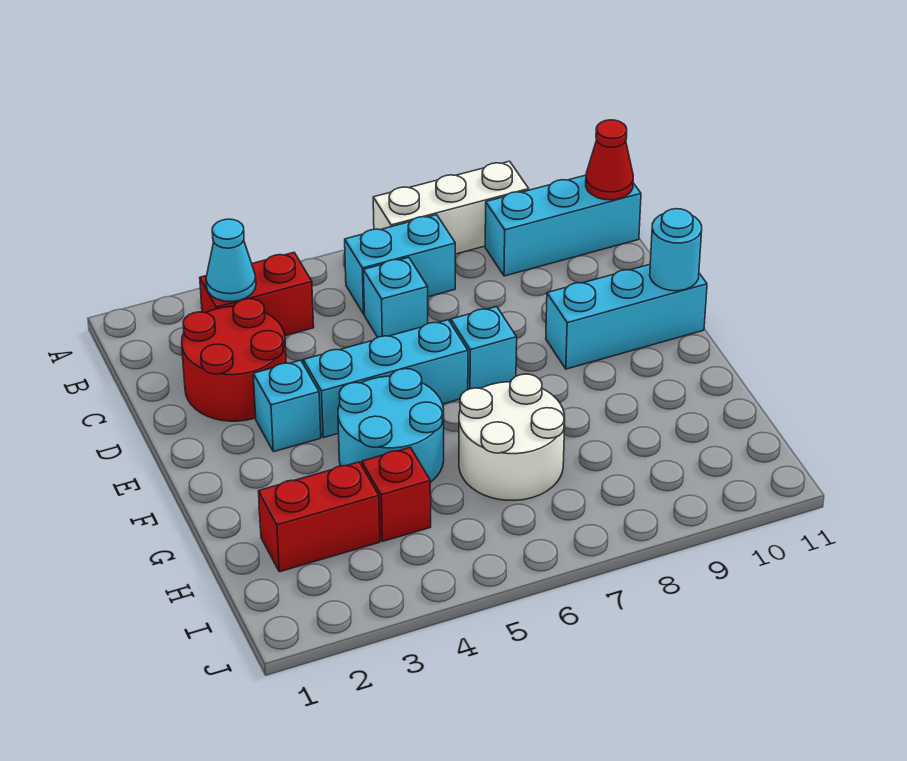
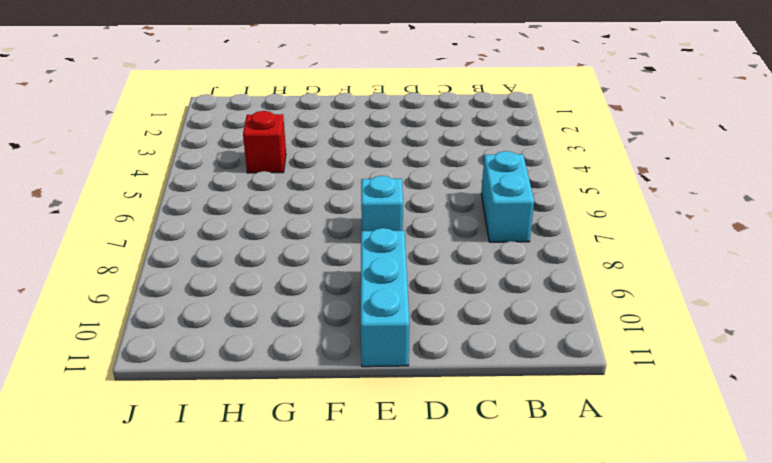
none -> white 1x3 brick [373,161,529,254]
none -> red 1x2 brick [200,253,314,336]
none -> cyan 1x3 brick [485,175,641,276]

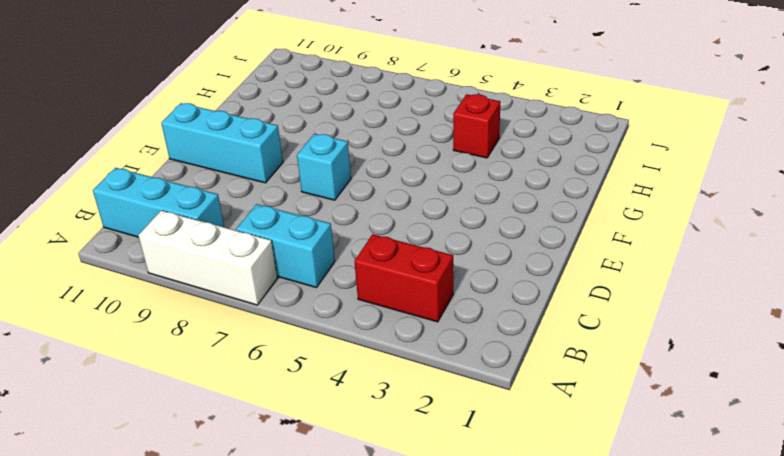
none -> red 2x2 round brick [182,299,286,421]
none -> cyan 1x1 brick [363,257,428,337]
none -> cyan 1x1 brick [253,360,321,452]

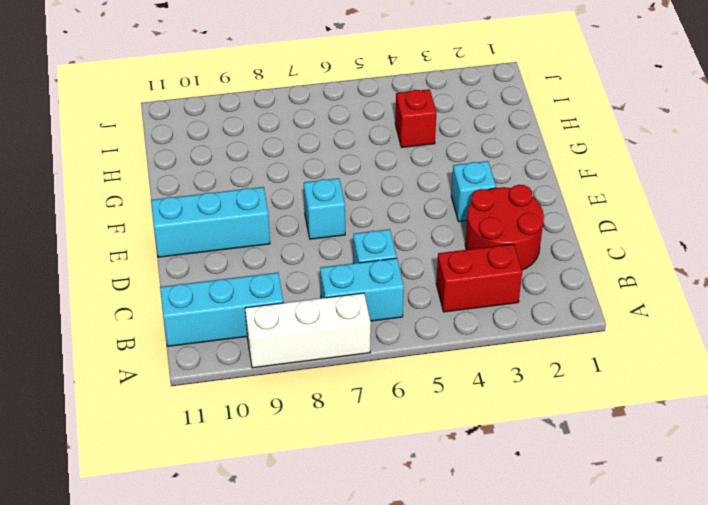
none -> cyan 1x3 brick [303,320,468,438]
none -> cyan 2x2 round brick [338,369,444,482]
none -> white 2x2 round brick [459,374,565,500]

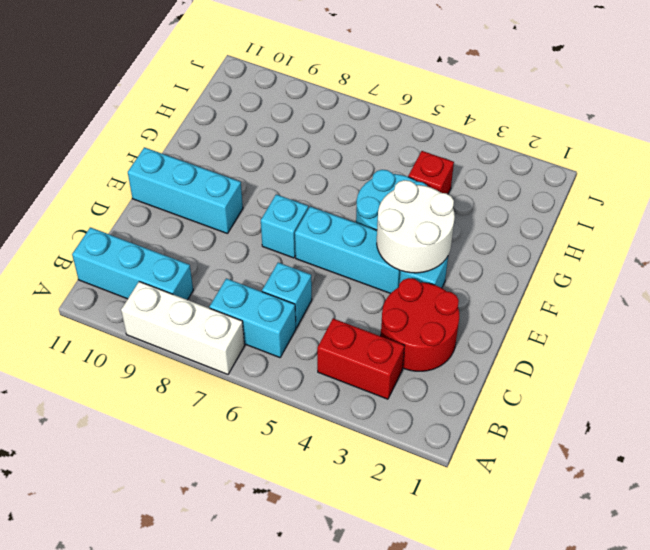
white 2x2 round brick [377,180,455,273] -> white 2x2 round brick moved to [459,374,565,500]
none -> red 1x2 brick [259,462,380,572]
none -> cyan 1x1 cone [206,219,256,302]
none -> red 1x1 cone [586,120,633,200]

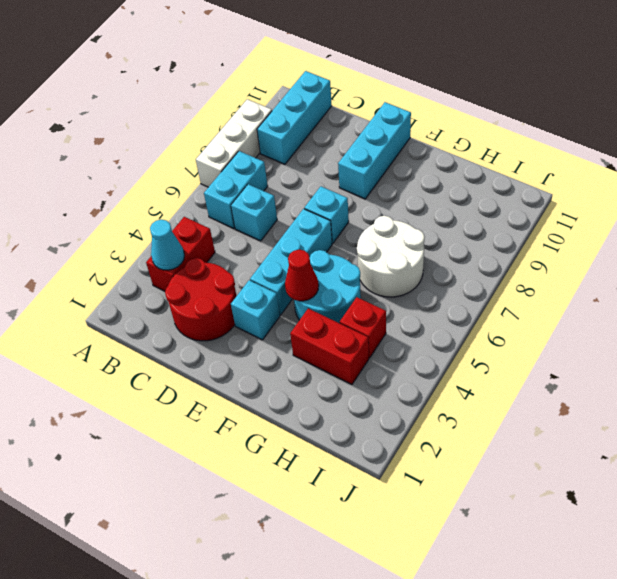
red 1x1 cone [285,250,319,301] -> red 1x1 cone moved to [586,120,633,200]
red 1x2 brick [290,308,369,384] -> red 1x2 brick turned to [259,462,380,572]
none -> cyan 1x1 round brick [650,209,702,291]

